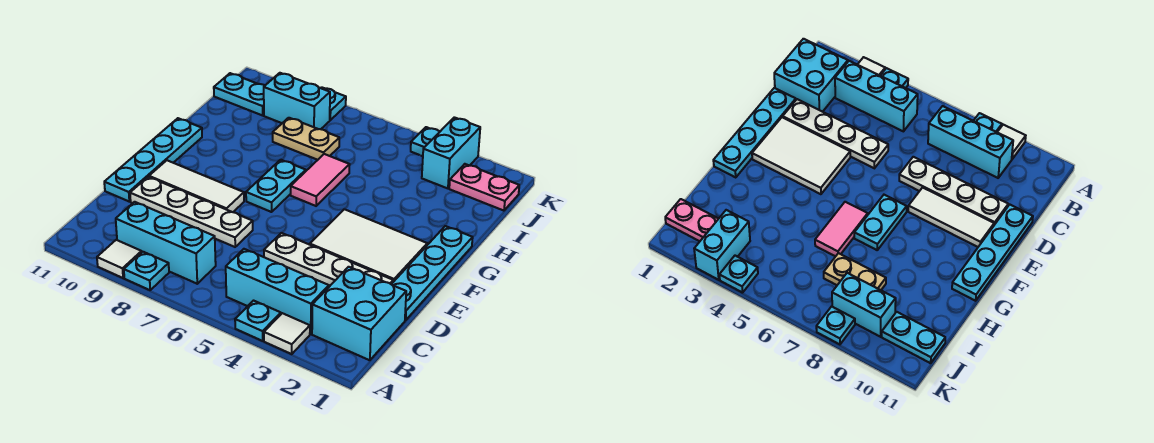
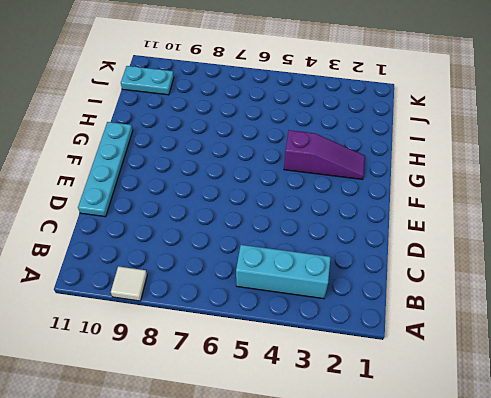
purple 1x3 slope [284,130,365,179] -> none
none -> white 1x1 tile [264,313,310,354]
none -> cyan 1x1 plate [235,301,281,341]
none -> cyan 1x1 plate [124,252,169,290]

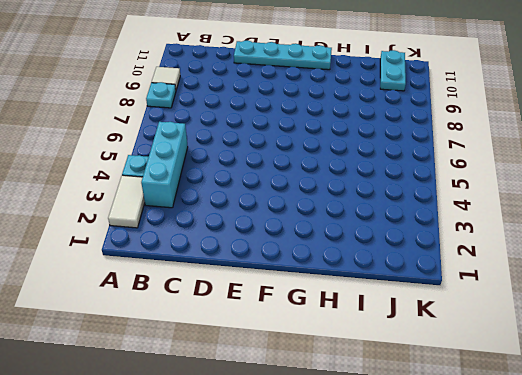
white 1x2 tile [108,175,145,228] -> white 1x1 tile [264,313,310,354]
none -> cyan 2x2 brick [312,267,406,360]
none -> cyan 1x3 brick [116,202,216,284]
none -> cyan 1x4 plate [391,226,473,320]

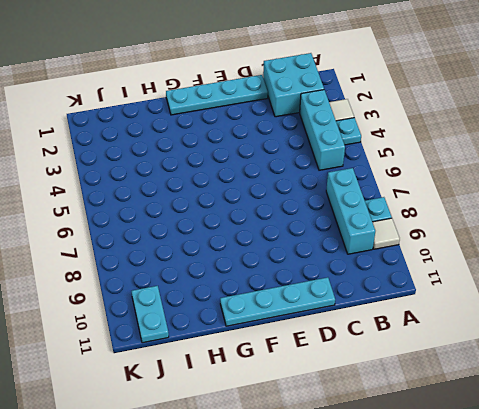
none -> white 1x4 plate [264,233,393,287]
none -> white 1x4 plate [130,177,253,247]
none -> white 2x3 tile [310,209,427,282]

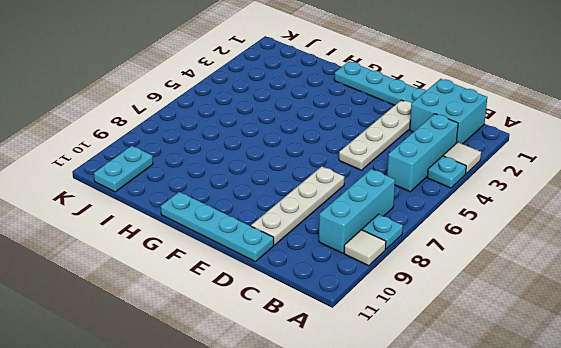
none -> white 2x3 tile [310,209,427,282]
none -> white 1x3 tile [149,160,244,212]
none -> cyan 1x2 plate [246,160,306,212]

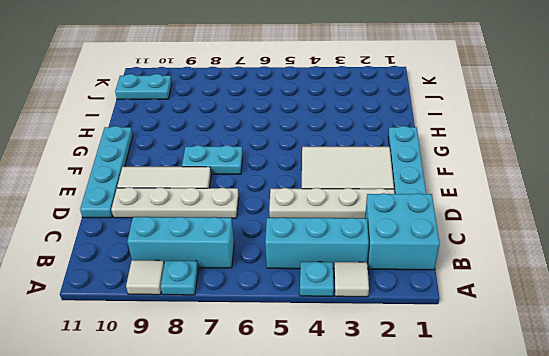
cyan 1x2 plate [182,145,243,174] -> cyan 1x2 plate turned to [246,160,306,212]
none -> pink 1x2 tile [291,154,350,206]
none -> tan 1x2 plate [273,118,339,160]
none -> pink 1x2 plate [449,164,519,211]

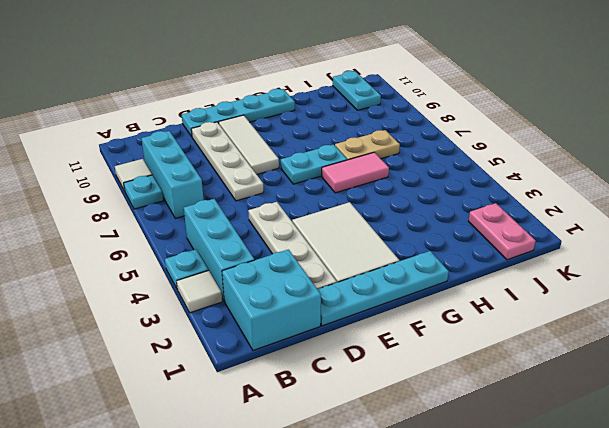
tan 1x2 plate [335,130,400,160] -> tan 1x2 plate turned to [273,118,339,160]
none -> cyan 1x2 brick [422,117,480,188]
none -> cyan 1x2 brick [264,73,330,129]
none -> cyan 1x1 plate [411,127,440,156]

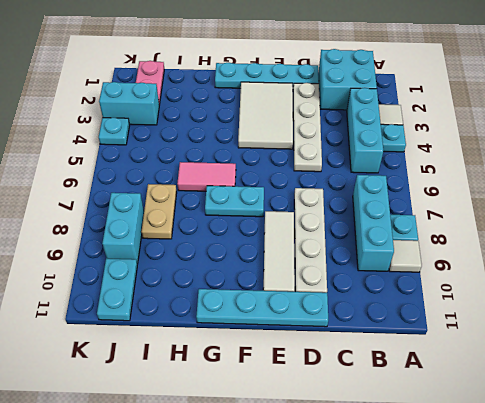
none -> cyan 1x1 plate [321,87,346,120]

